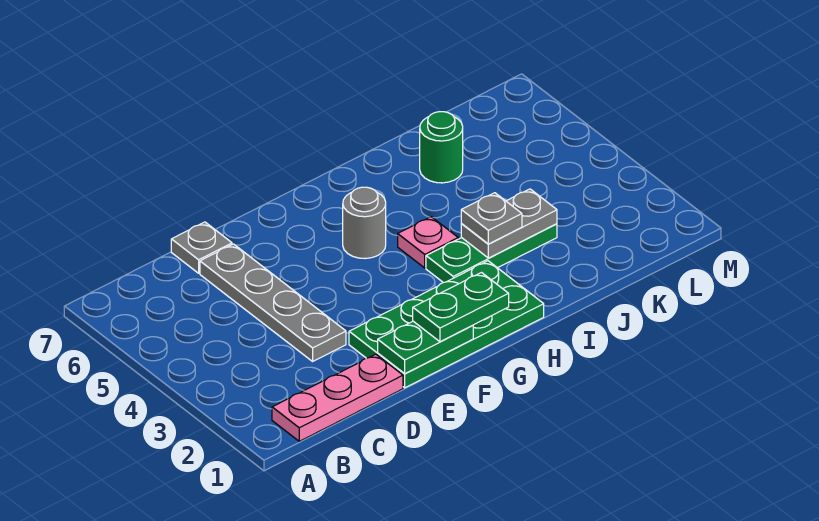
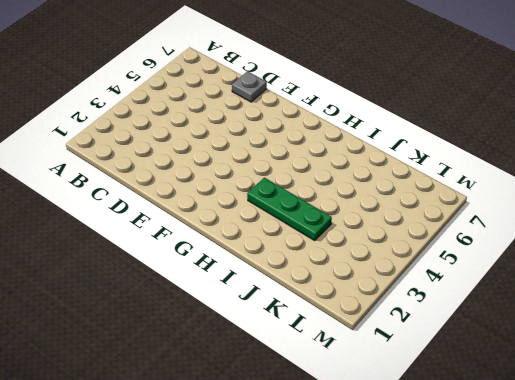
none -> pink 1x3 plate [272,354,403,441]
none -> grey 1x4 plate [200,244,346,361]
none -> green 2x4 plate [349,261,544,388]

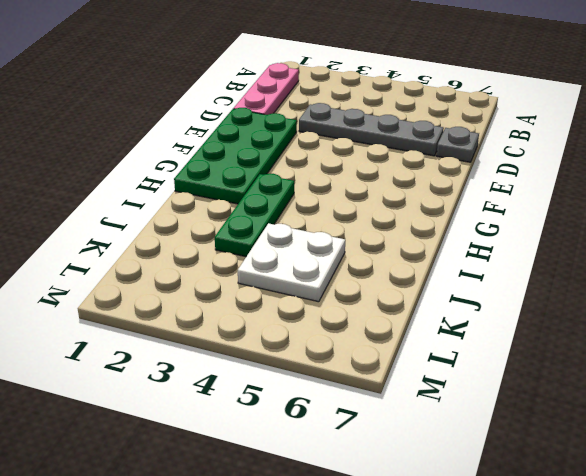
white 2x2 plate [238,223,345,302] -> none
none -> grey 1x1 round brick [343,187,386,259]
none -> pink 1x1 plate [398,217,458,268]
none -> green 1x1 round brick [420,112,463,183]

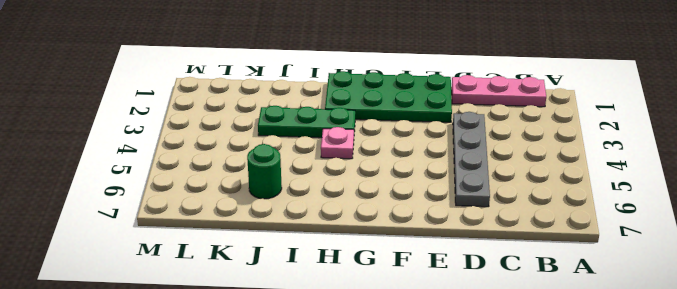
none -> grey 1x1 plate [171,222,232,273]
none -> grey 1x1 round brick [343,187,386,259]
none -> green 1x2 plate [378,321,473,374]

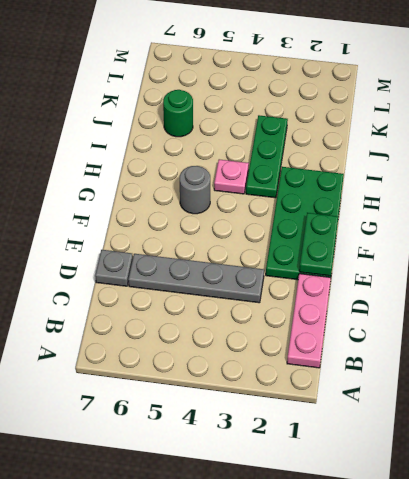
none -> grey 1x2 plate [461,189,557,258]
none -> green 1x2 plate [413,273,509,342]
none -> grey 1x1 plate [461,193,522,244]

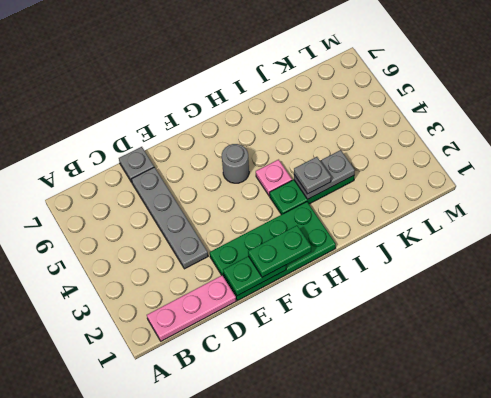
none -> green 1x1 round brick [420,112,463,183]

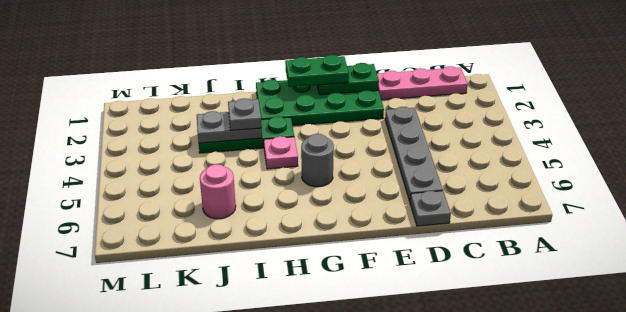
pink 1x1 round brick [200,164,236,219] -> green 1x1 round brick [420,112,463,183]

